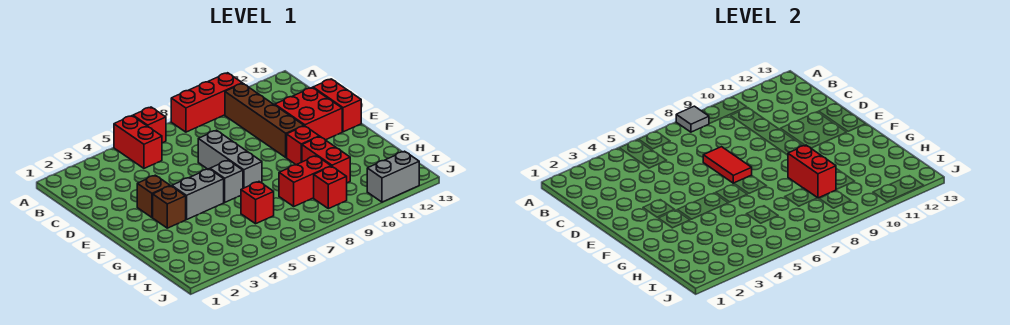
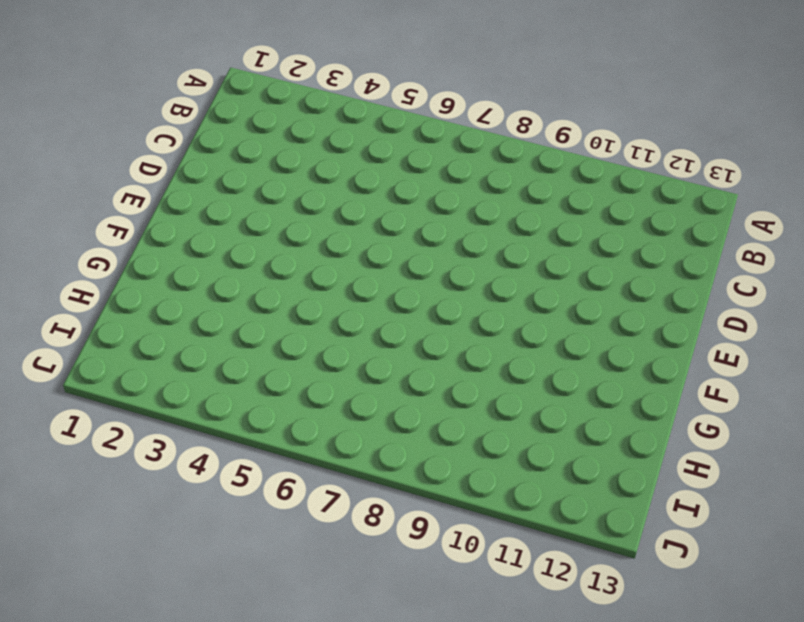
none -> red 1x2 brick [114,116,162,168]
none -> red 1x1 brick [133,107,166,143]
none -> red 1x3 brick [171,73,242,132]

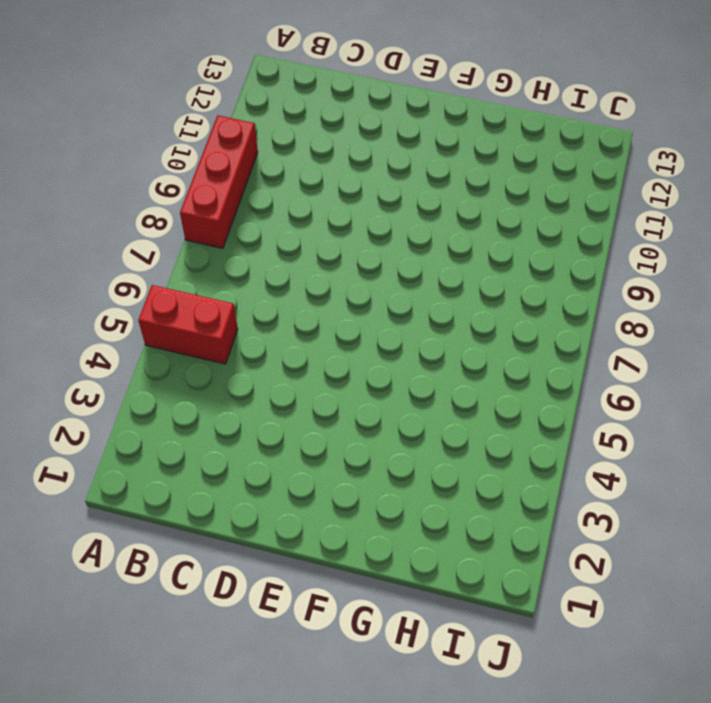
none -> red 1x1 brick [133,107,166,143]
none -> brown 1x4 brick [225,83,304,157]
none -> grey 1x3 brick [198,130,262,188]

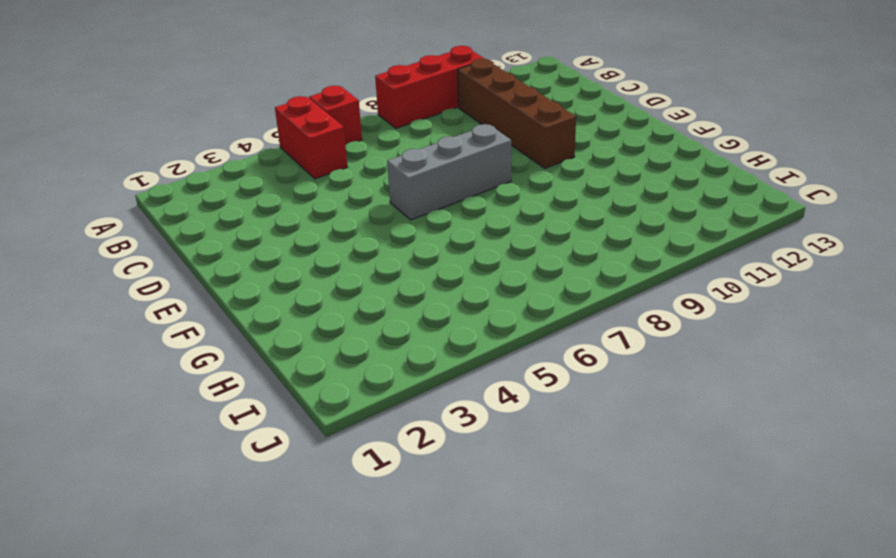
grey 1x3 brick [387,124,511,220] -> grey 1x3 brick turned to [198,130,262,188]
none -> red 2x2 brick [275,88,342,140]
none -> red 1x2 brick [313,79,361,132]
none -> brown 1x1 brick [137,175,170,217]

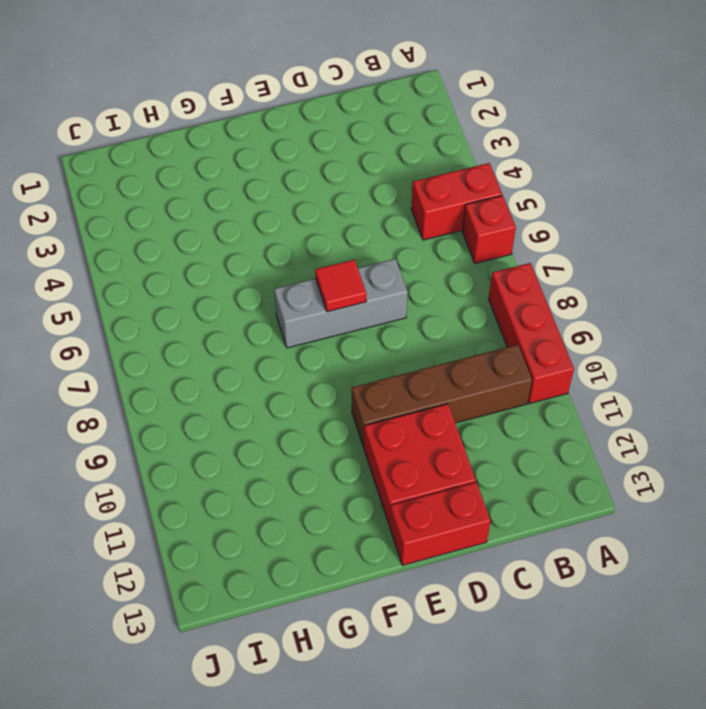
red 1x1 tile [315,260,366,312] -> red 1x2 tile [703,147,752,183]
none -> brown 1x1 brick [137,175,170,217]
none -> brown 1x1 brick [153,186,186,228]
none -> grey 1x2 brick [172,169,224,220]

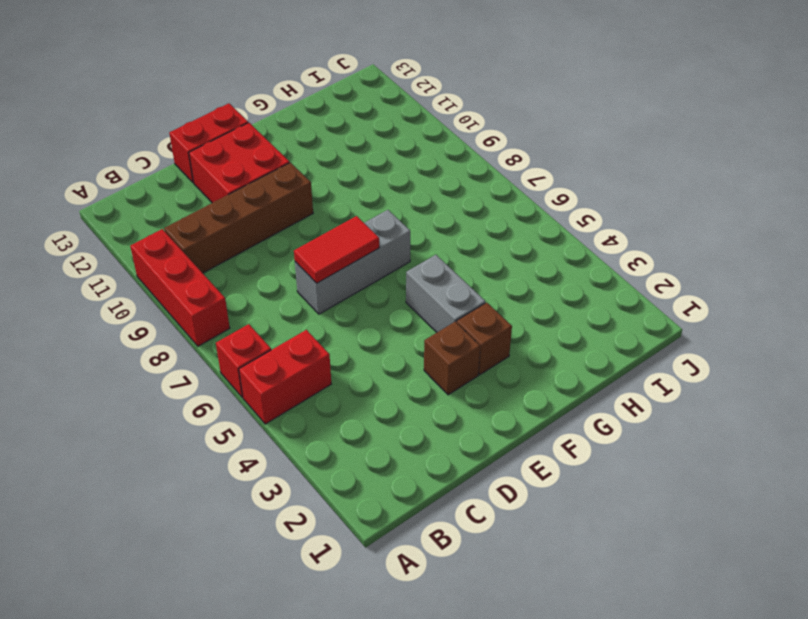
none -> grey 1x1 brick [210,160,243,202]
none -> red 1x1 brick [287,126,319,165]
none -> red 1x2 brick [302,137,350,183]

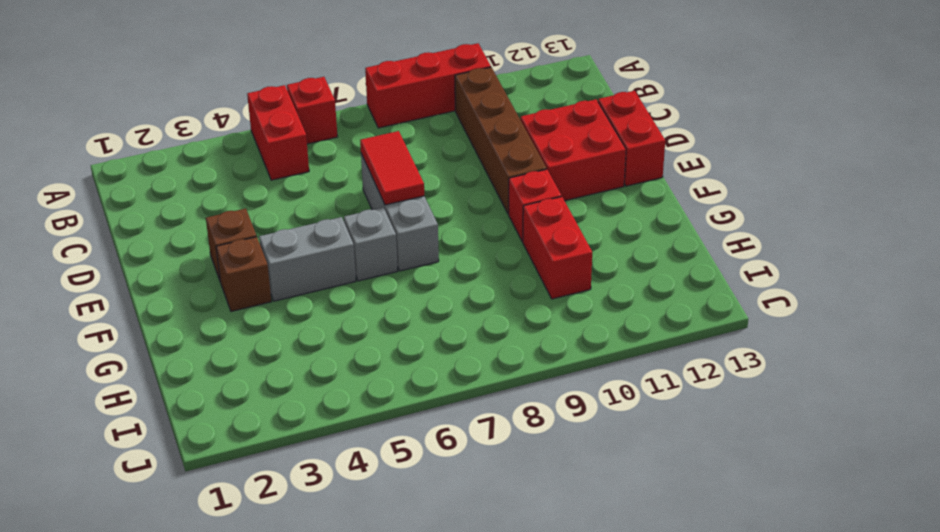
none -> red 1x1 brick [241,182,274,224]
none -> red 1x2 brick [279,156,331,206]
none -> red 1x1 brick [314,166,347,209]

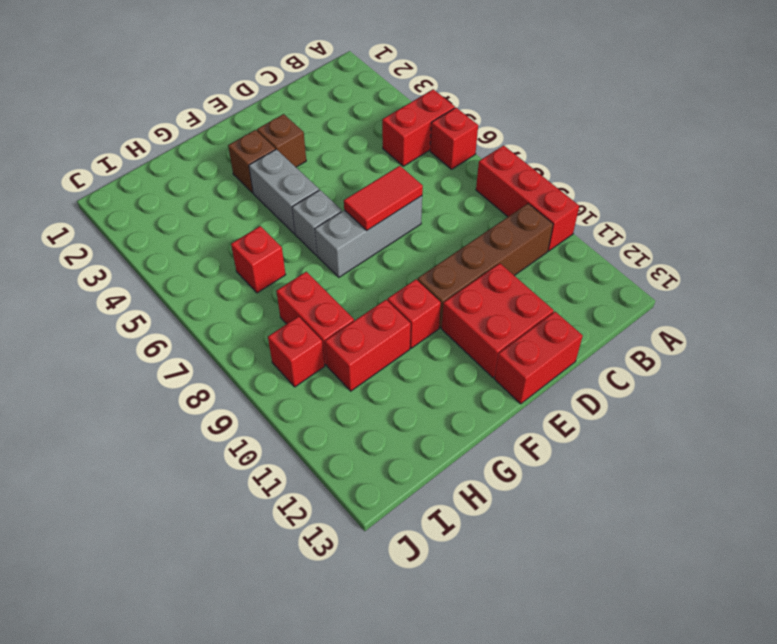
none -> grey 1x2 brick [367,151,419,202]
none -> grey 1x1 tile [676,106,709,132]
none -> red 1x2 brick [788,145,836,198]

